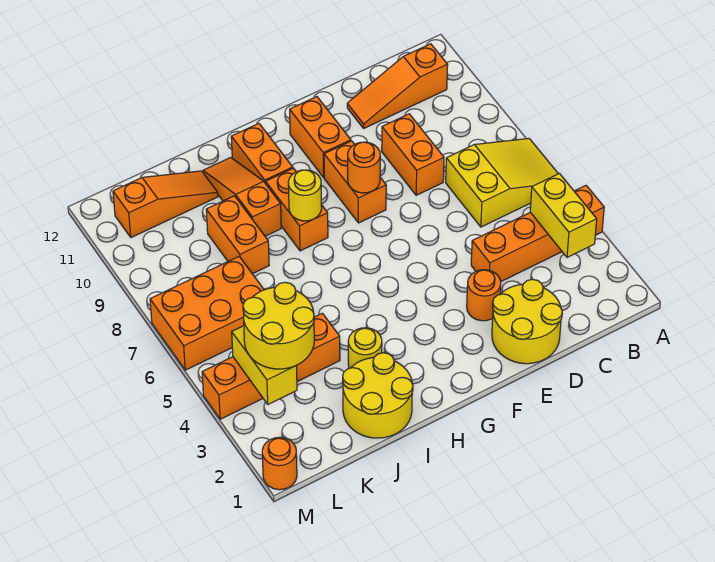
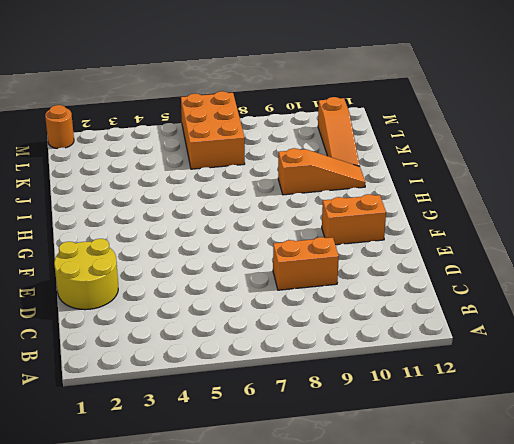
none -> orange 1x4 brick [471,186,604,281]
none -> yellow 2x3 slope [446,139,558,227]
none -> orange 1x3 slope [347,44,448,128]

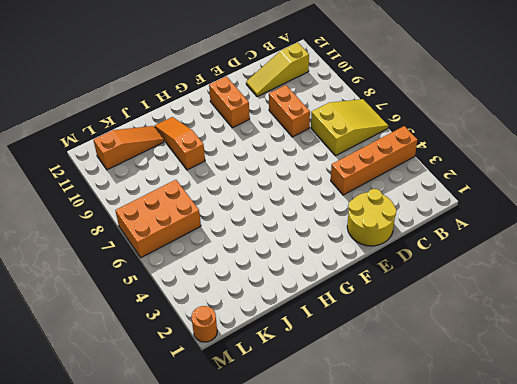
yellow 1x3 slope [246,43,309,97] -> orange 1x3 slope [347,44,448,128]
none -> orange 1x1 round brick [467,270,501,321]
none -> orange 1x2 brick [324,141,386,223]
none -> orange 1x2 brick [266,168,328,251]

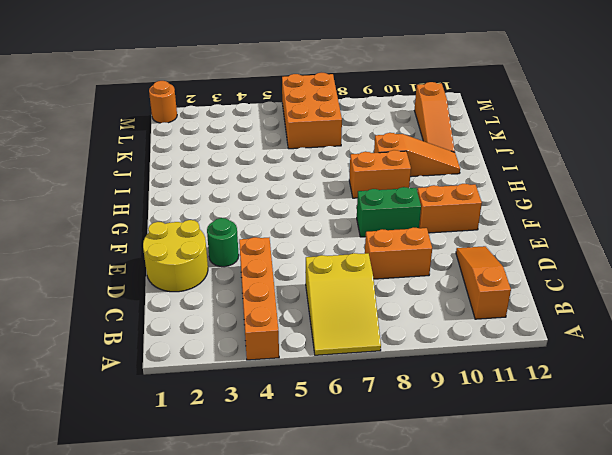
green 1x1 round brick [207,218,239,267] -> orange 1x1 round brick [467,270,501,321]
green 1x2 brick [357,187,421,237] -> orange 1x2 brick [324,141,386,223]
none -> orange 1x2 brick [231,123,293,184]
none -> yellow 2x2 round brick [343,353,413,438]
none -> yellow 1x1 round brick [348,328,382,368]

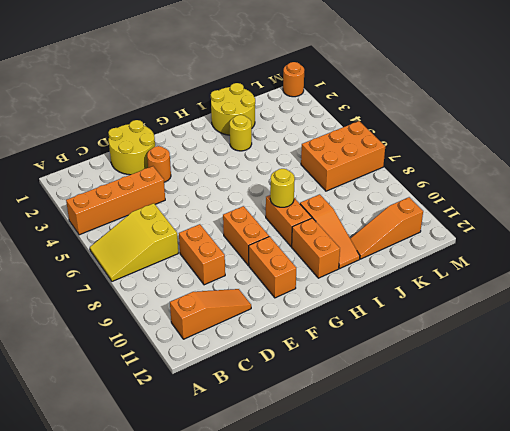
none -> orange 1x4 brick [202,313,340,419]
none -> orange 1x2 brick [206,196,269,274]
none -> yellow 1x2 brick [530,173,597,257]

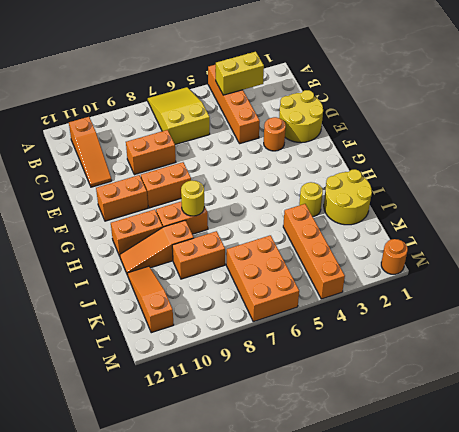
none -> orange 1x1 round brick [348,142,380,193]
none -> yellow 1x2 brick [232,326,297,404]
none -> yellow 2x2 round brick [243,282,314,369]

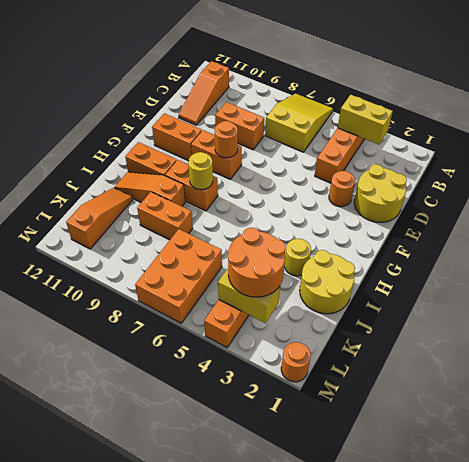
orange 2x2 round brick [228,228,286,297] -> yellow 2x2 round brick [243,282,314,369]

